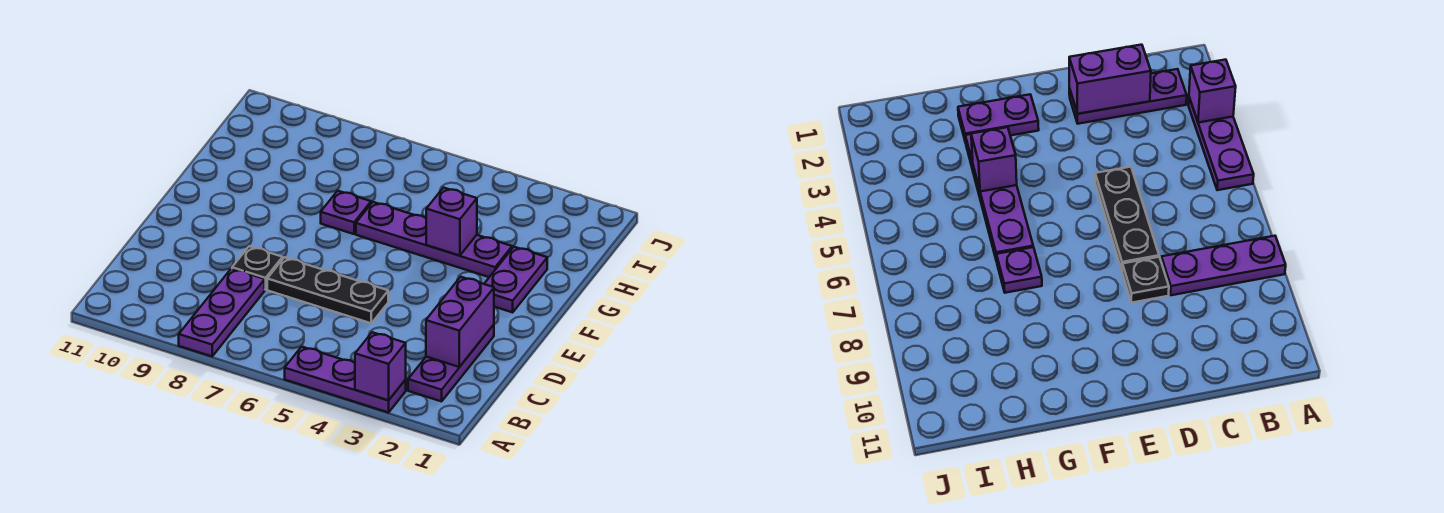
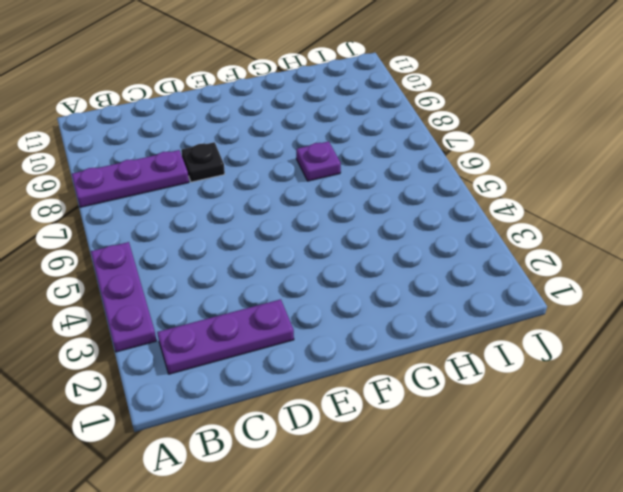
none -> black 1x3 plate [267,257,388,323]
none -> purple 1x2 plate [484,247,547,312]

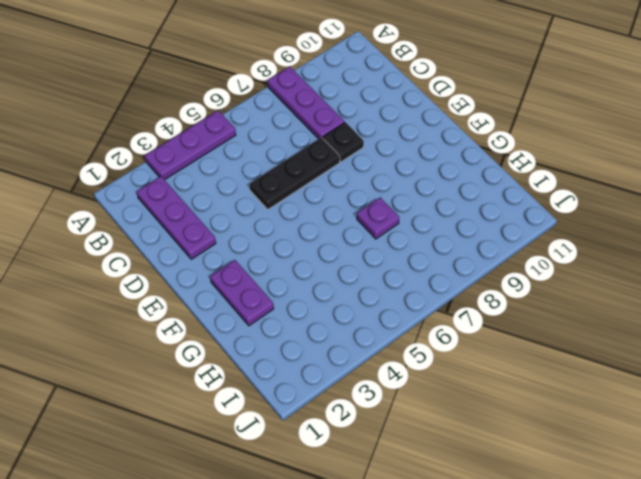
none -> purple 1x4 plate [356,202,512,277]
none -> purple 1x1 brick [355,332,406,400]

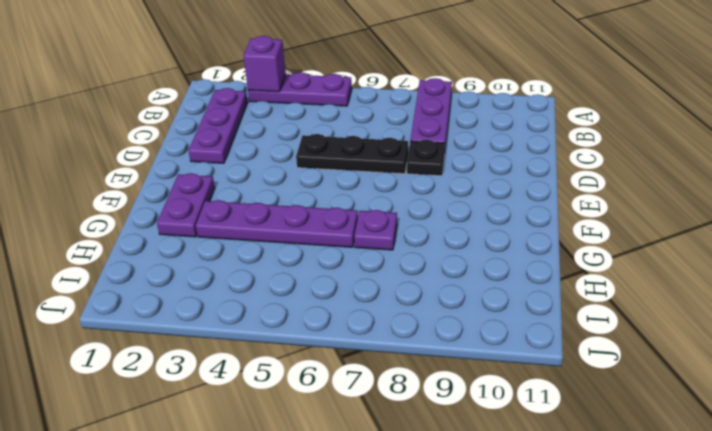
none -> purple 1x2 brick [426,277,494,367]
none -> purple 1x1 brick [426,188,477,256]

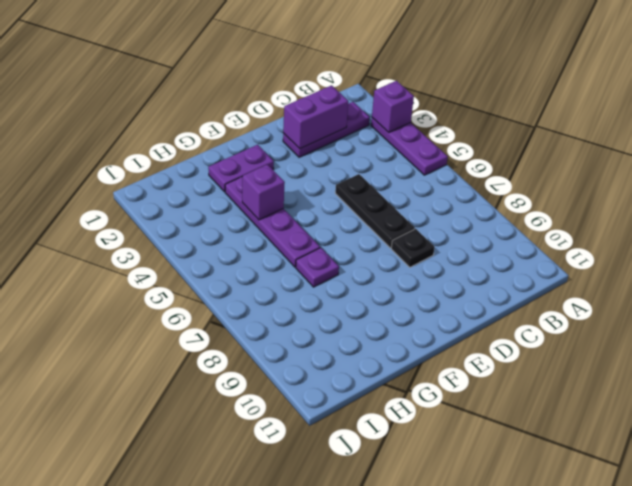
none -> purple 1x3 plate [179,268,265,356]

